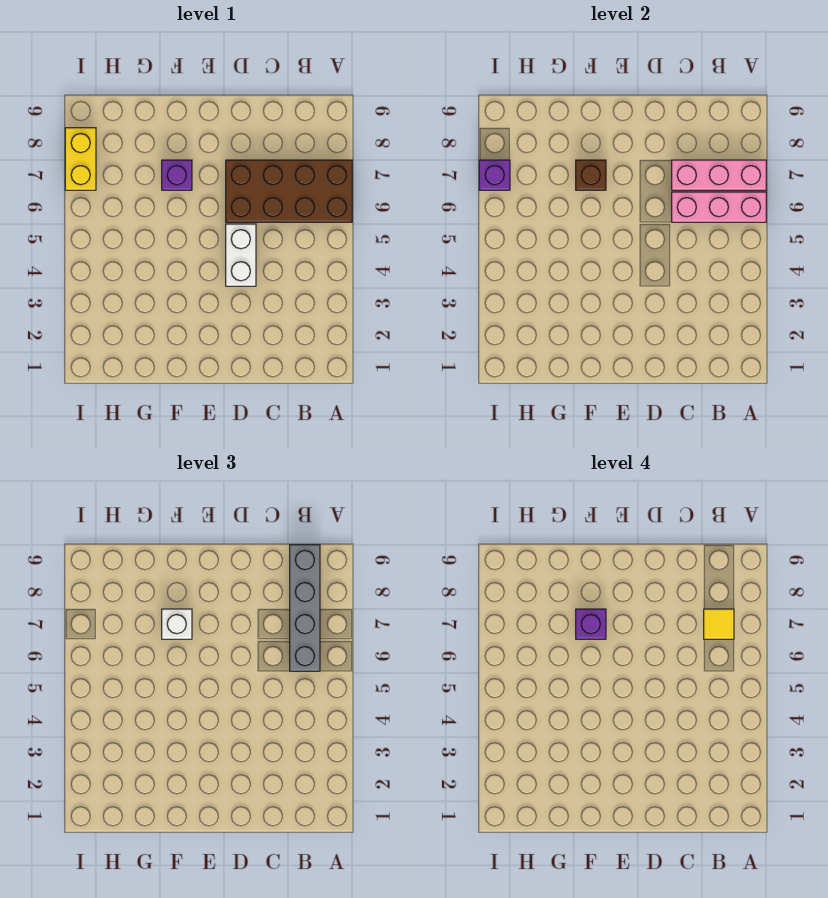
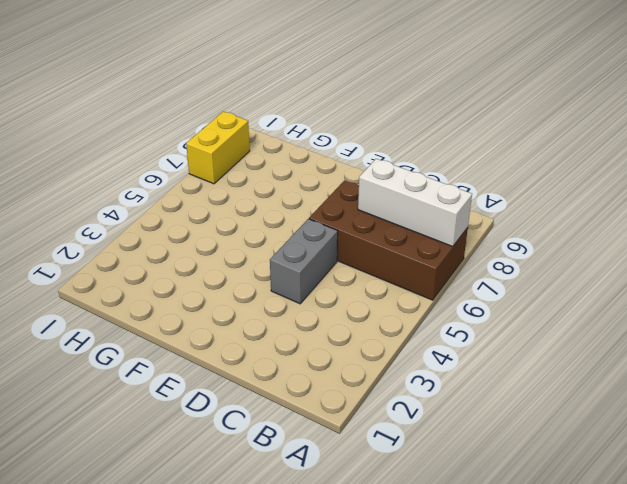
white 1x3 brick [358,159,472,247] -> pink 1x3 brick [672,160,766,190]
grey 1x2 brick [270,219,338,304] -> white 1x2 brick [226,224,256,286]
none -> purple 1x1 brick [162,160,192,190]
none -> pink 1x3 brick [672,192,766,222]
none -> brown 1x1 brick [576,160,606,190]

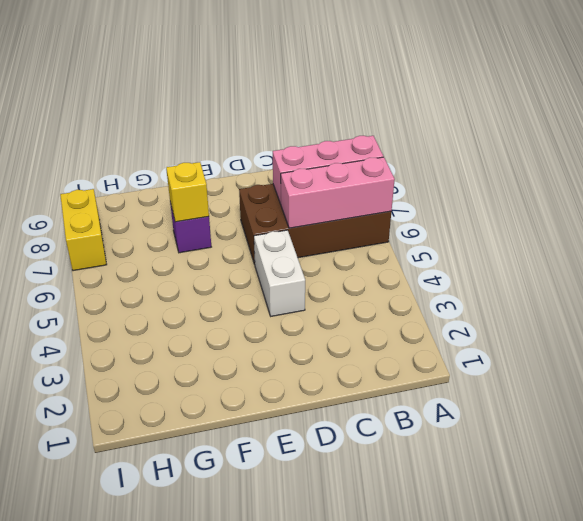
yellow 1x1 brick [166,162,209,222] -> brown 1x1 brick [576,160,606,190]
none -> purple 1x1 brick [479,160,510,190]
none -> grey 1x4 brick [290,545,320,671]
none -> white 1x1 brick [162,609,192,639]

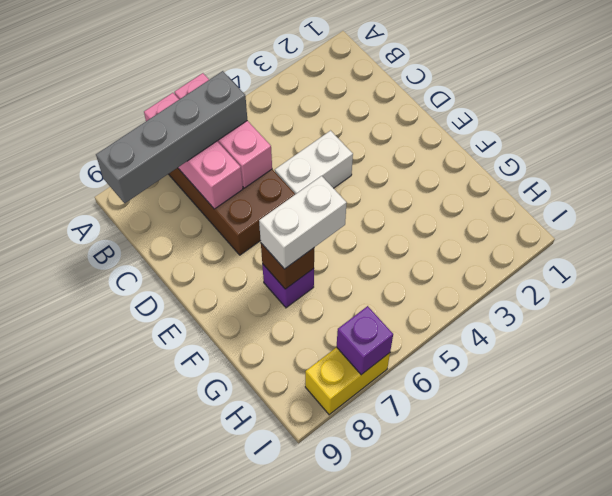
white 1x2 brick [259,176,347,269] -> white 1x1 brick [162,609,192,639]
none -> yellow 1x1 tile [704,609,734,639]
none -> purple 1x1 brick [576,609,606,639]

